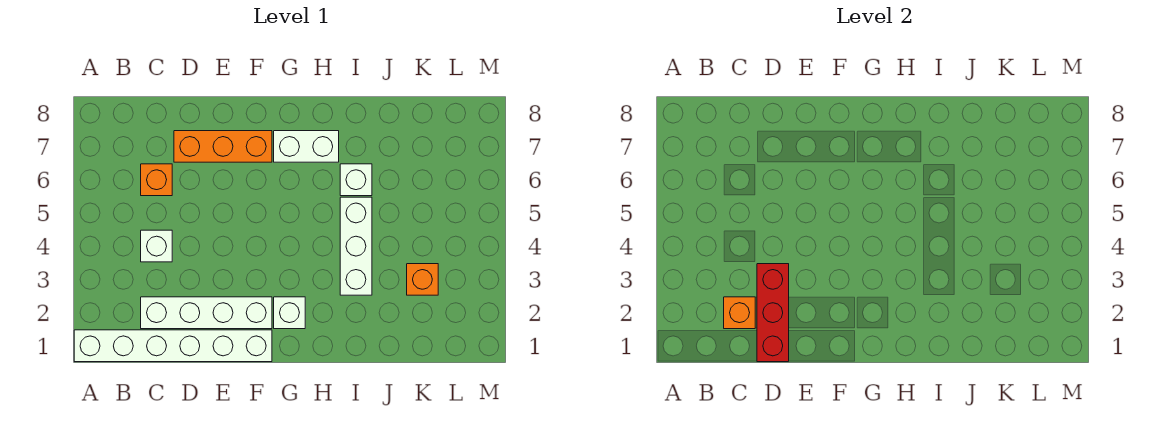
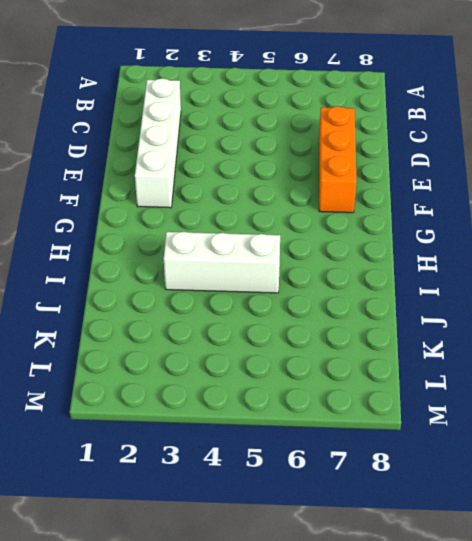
none -> white 1x6 brick [74,330,272,362]
none -> white 1x1 brick [141,230,172,262]
none -> orange 1x1 brick [141,164,172,196]

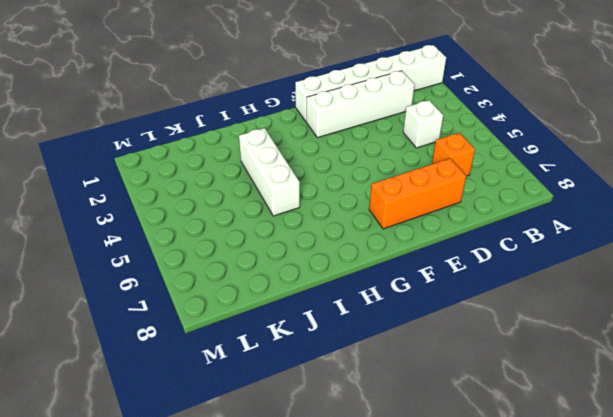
none -> white 1x1 brick [274,297,305,329]
none -> white 1x2 brick [274,131,339,162]
none -> white 1x1 brick [340,164,372,196]

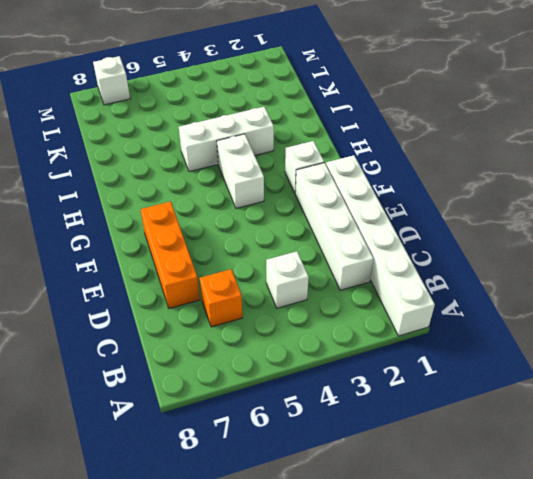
white 1x2 brick [217,134,264,208] -> white 1x2 brick moved to [274,131,339,162]
white 1x1 brick [93,56,130,105] -> white 1x1 brick moved to [340,164,372,196]
none -> orange 1x1 brick [407,264,438,295]
none -> orange 1x1 brick [724,297,755,329]
none -> red 1x3 brick [757,264,789,362]

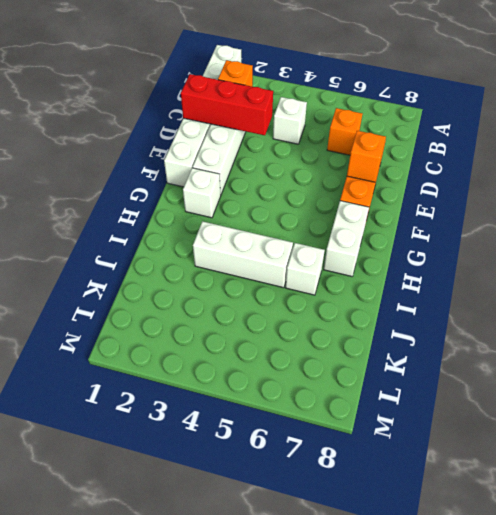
orange 1x1 brick [347,131,386,182] -> orange 1x1 brick moved to [407,264,438,295]

